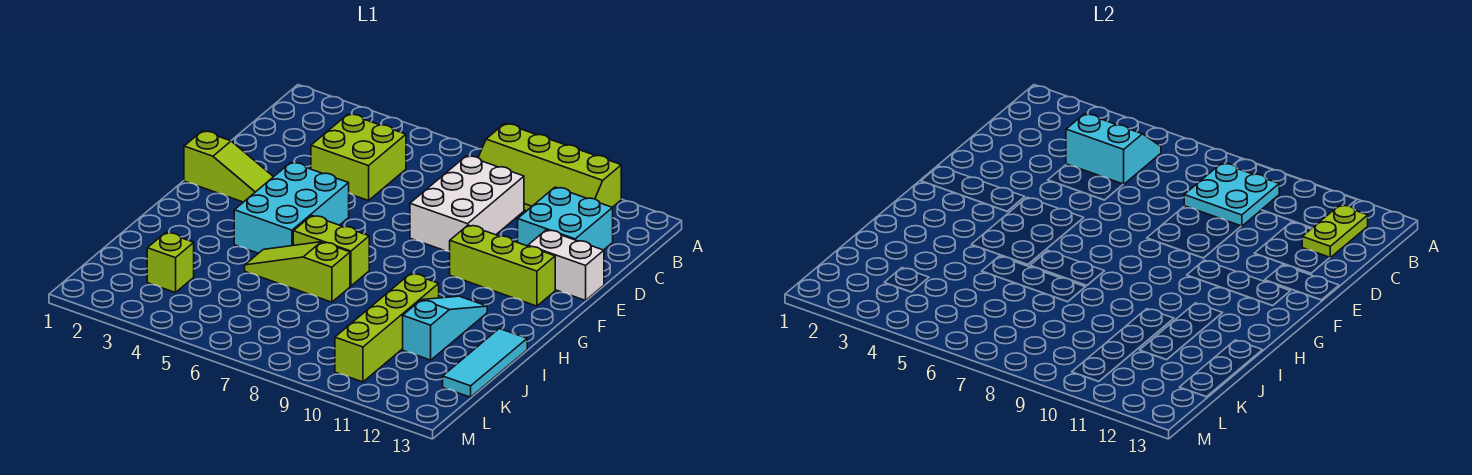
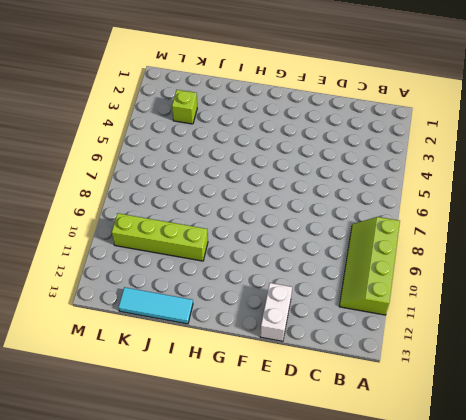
none -> lime 2x2 brick [311,114,406,201]
none -> white 2x3 brick [410,156,524,252]
none -> cyan 2x2 brick [518,187,613,250]

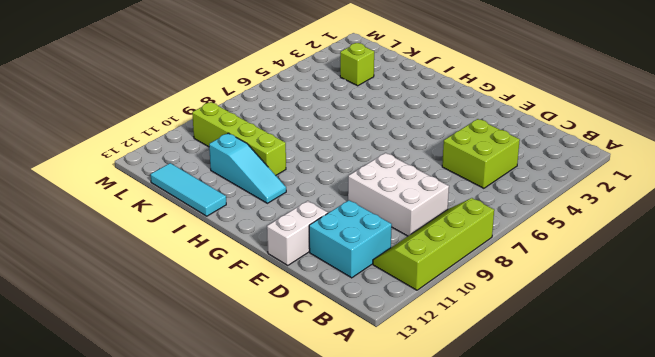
none -> lime 1x3 slope [184,131,273,202]
none -> cyan 2x3 brick [234,162,349,253]
none -> lime 1x3 brick [450,225,555,306]

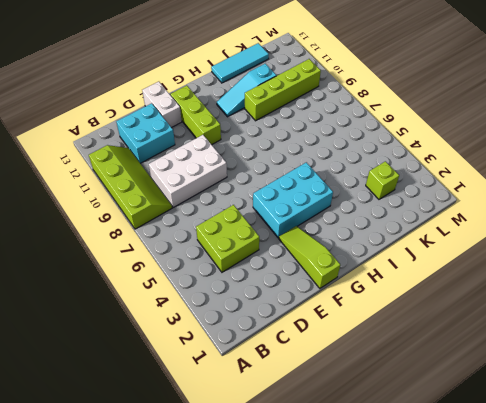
none -> lime 1x2 brick [293,216,369,286]
none -> lime 1x3 slope [245,242,350,302]
none -> cyan 2x2 slope [1066,114,1161,184]

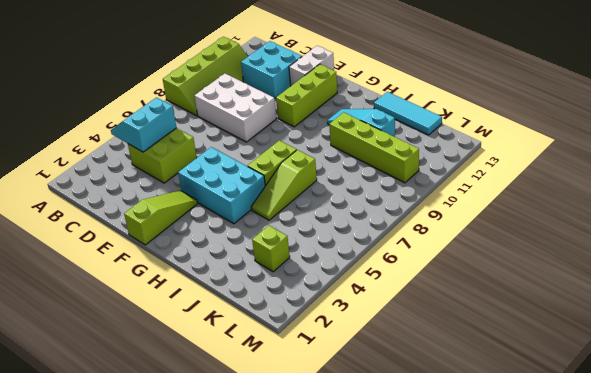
none -> cyan 2x2 plate [1184,163,1279,226]
none -> lime 1x2 plate [1302,205,1368,257]

